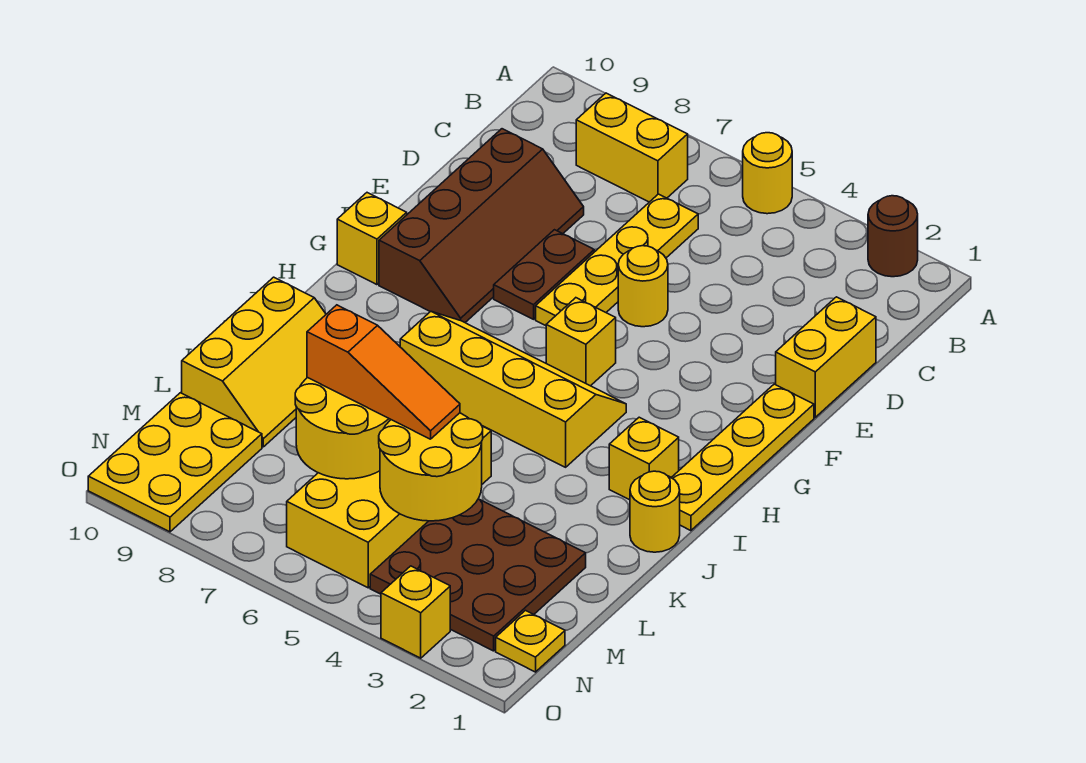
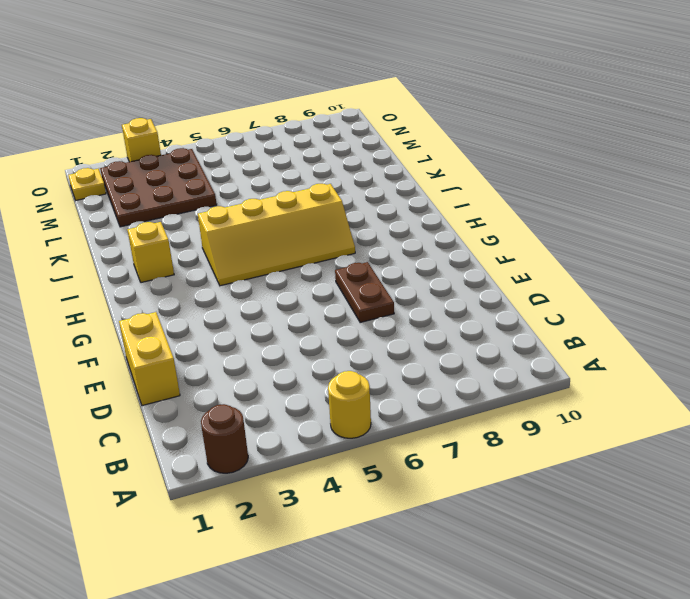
none -> yellow 1x2 brick [576,93,688,202]
none -> yellow 1x4 plate [536,194,698,326]
none -> brown 2x4 slope [379,129,584,322]

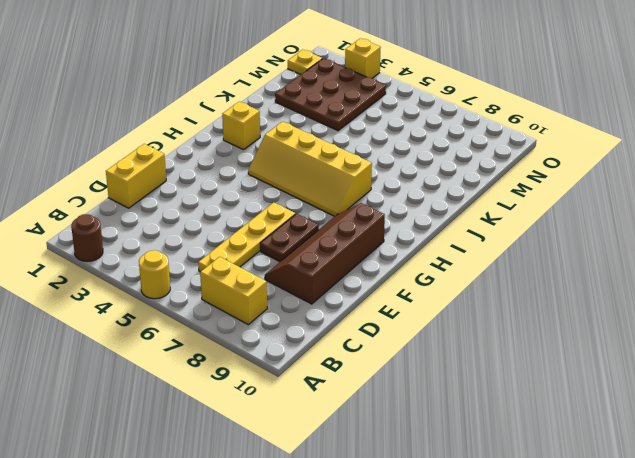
none -> yellow 1x1 round brick [618,246,668,327]
none -> yellow 1x4 plate [671,384,814,531]
none -> yellow 1x1 brick [546,298,616,386]

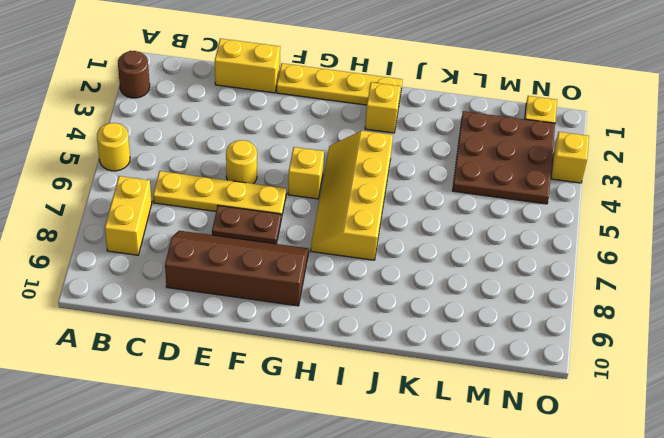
none -> yellow 1x1 brick [337,193,407,285]
none -> yellow 1x1 round brick [630,471,680,552]
none -> yellow 2x3 slope [182,277,326,447]

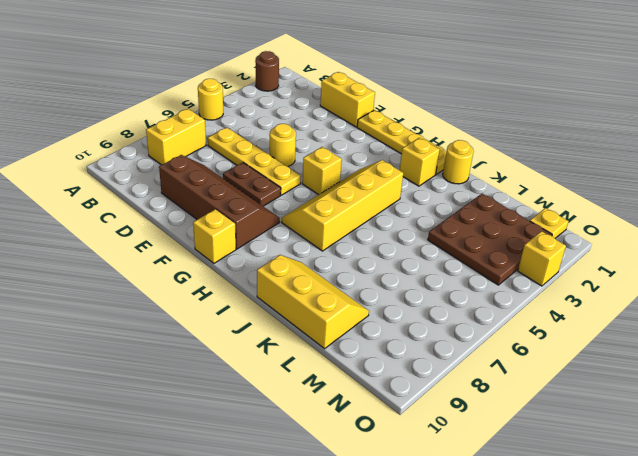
none -> yellow 2x4 brick [287,426,491,588]
none -> yellow 2x3 plate [88,393,262,532]
none -> yellow 2x2 round brick [379,413,483,521]

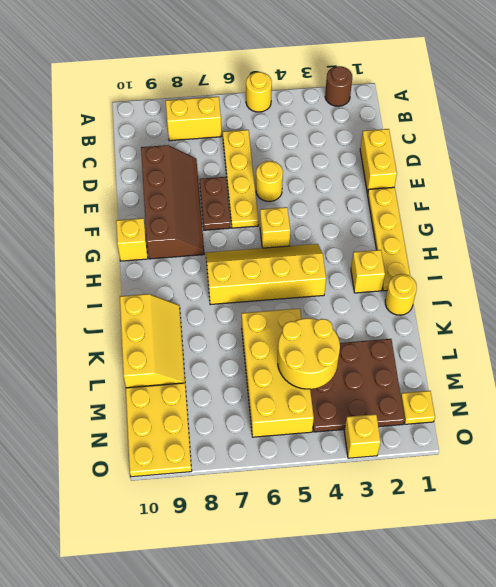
none -> yellow 2x2 round brick [295,378,391,479]
none -> orange 1x3 slope [307,305,460,439]

